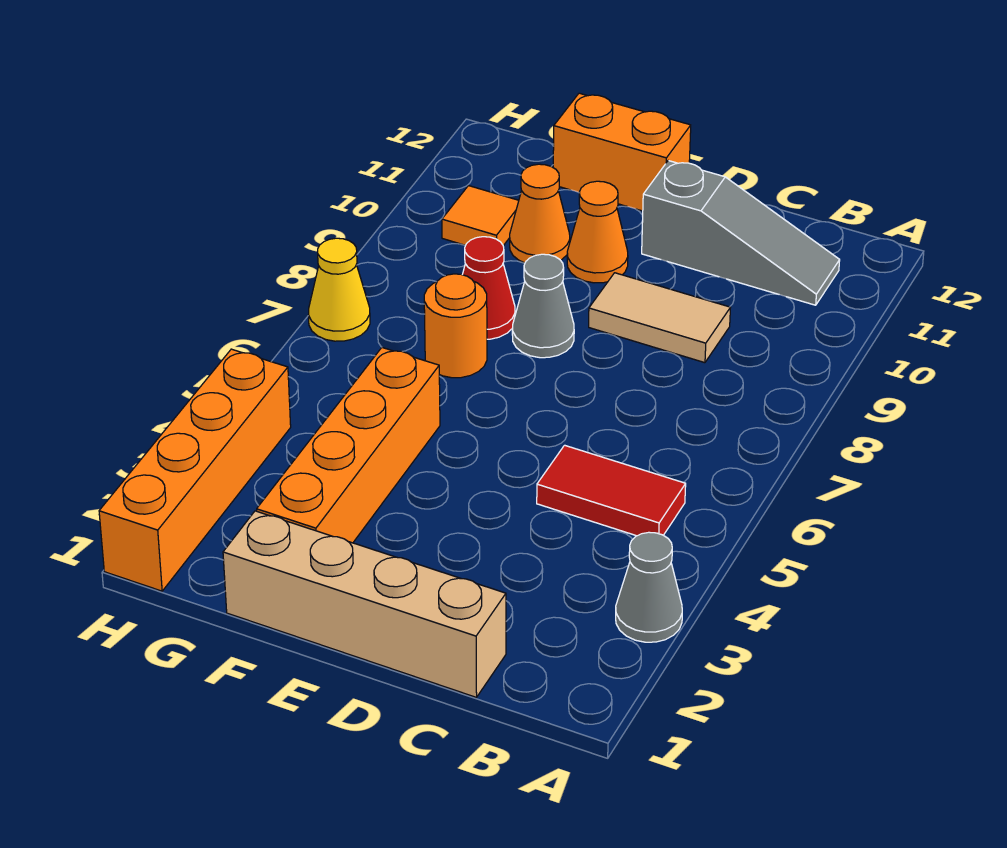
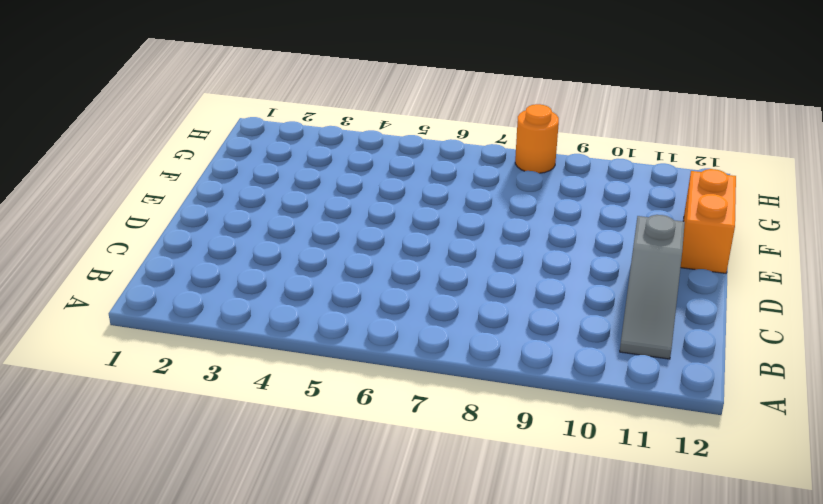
orange 1x1 round brick [515,104,559,173] -> orange 1x1 round brick moved to [424,274,487,378]
none -> grey 1x1 cone [616,532,682,642]
none -> red 1x2 tile [537,445,686,536]
none -> tan 1x4 brick [223,511,506,697]

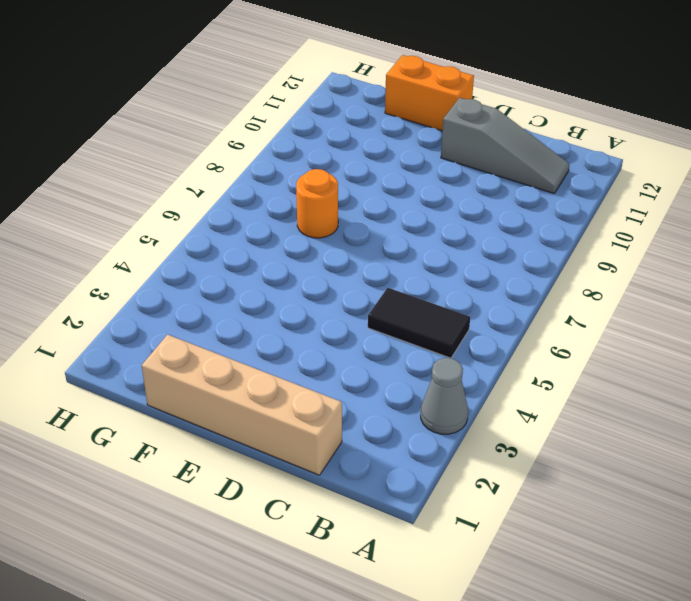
black 1x2 tile [368,288,470,358] -> red 1x2 tile [537,445,686,536]
none -> tan 1x2 tile [589,273,730,363]
none -> grey 1x1 cone [512,254,574,358]
none -> orange 1x1 cone [567,181,628,283]

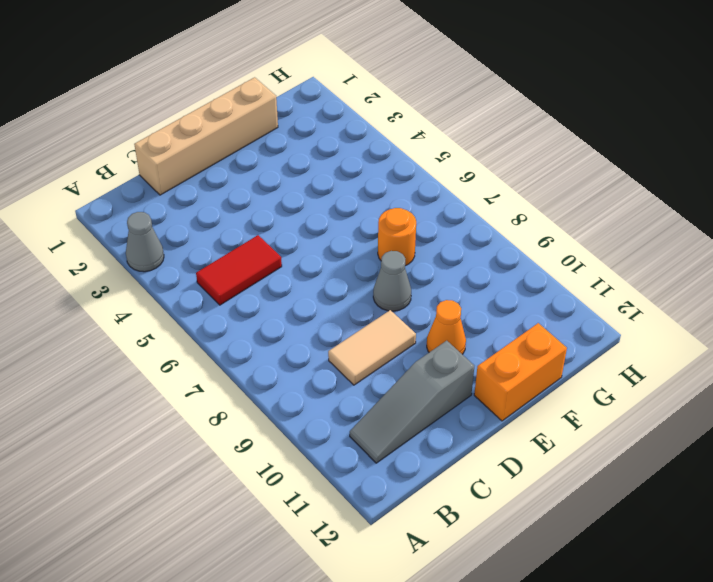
none -> orange 1x4 brick [257,348,440,543]
none -> red 1x1 cone [462,237,515,339]
none -> orange 1x1 cone [510,164,570,263]

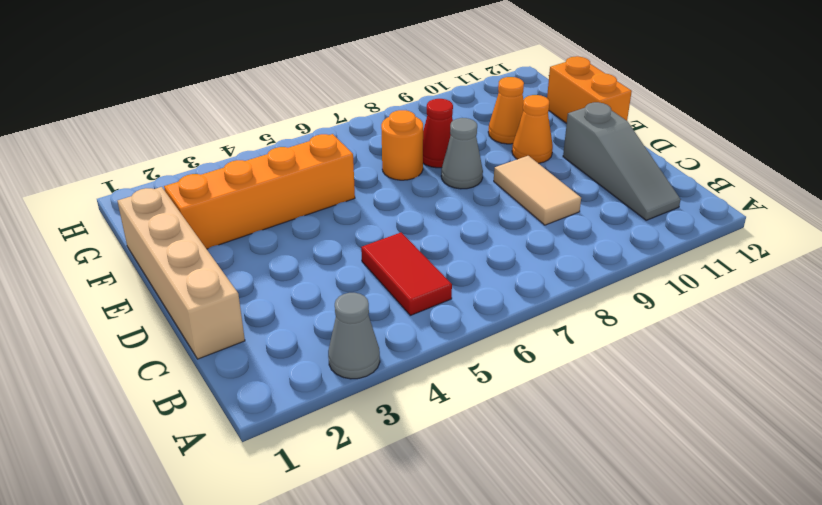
none -> orange 1x1 tile [442,186,519,246]
none -> orange 1x4 brick [99,349,291,591]
none -> yellow 1x1 cone [309,238,370,341]

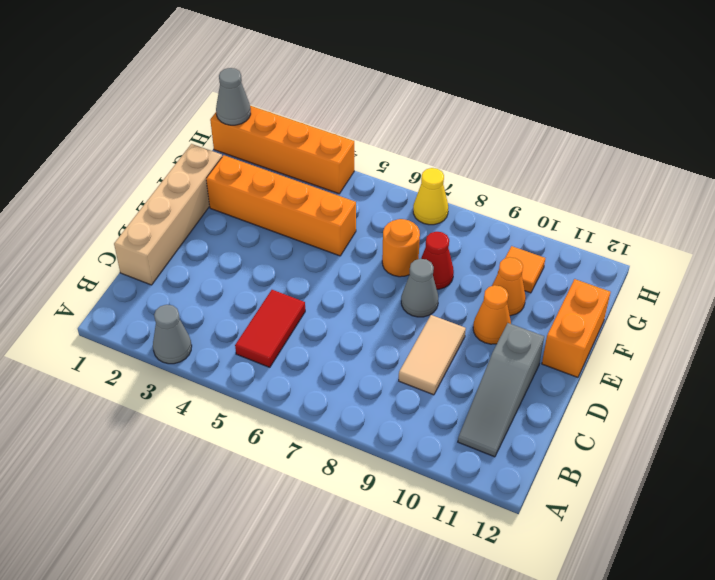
grey 1x1 cone [216,68,251,125] -> none

